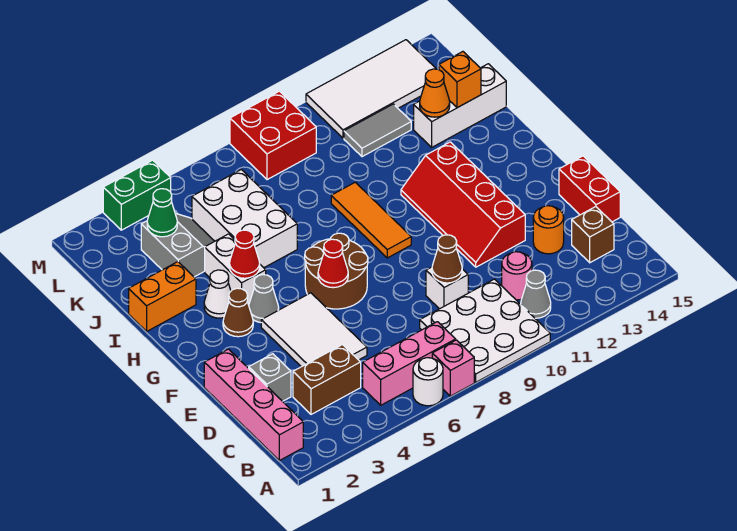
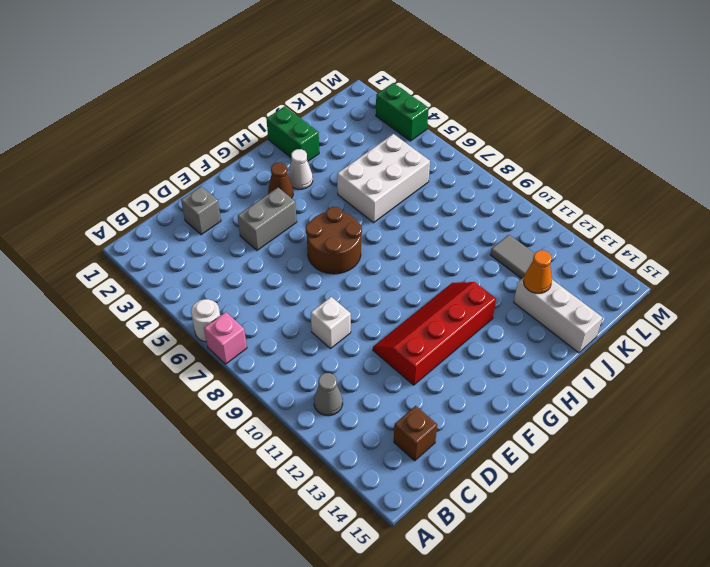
grey 1x2 brick [238,188,297,250] -> white 2x3 tile [261,293,367,367]
green 1x2 brick [266,106,319,161] -> orange 1x2 brick [129,262,196,331]
none -> white 3x3 plate [420,279,550,382]
none -> pink 1x4 brick [204,349,303,461]
none -> pink 1x3 brick [363,322,456,405]
none -> brown 1x2 brick [293,345,361,414]

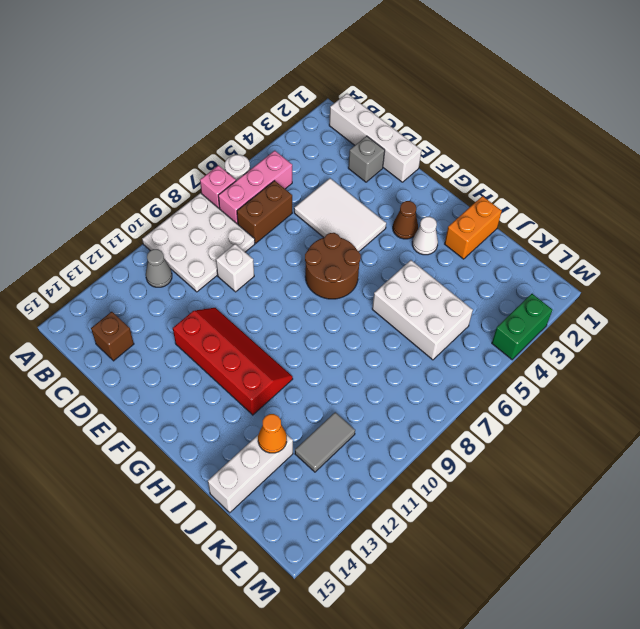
white 1x4 brick [329,94,422,182] -> pink 1x4 brick [204,349,303,461]
brown 1x2 brick [237,181,292,243] -> brown 1x2 brick moved to [293,345,361,414]
none -> pink 1x1 round brick [502,252,532,300]
none -> orange 1x1 round brick [533,206,564,254]
none -> red 1x2 brick [559,156,620,222]
none -> grey 1x1 cone [249,275,279,322]

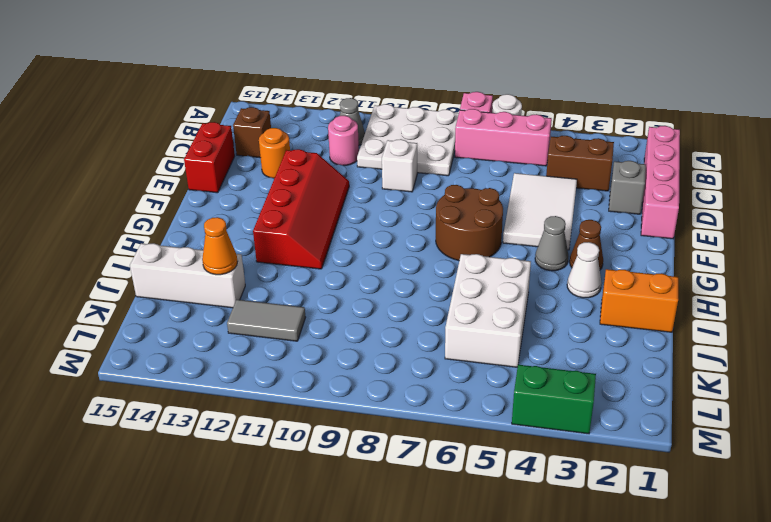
none -> orange 1x3 tile [331,182,411,258]
none -> white 1x2 brick [205,234,266,305]
none -> grey 2x2 slope [141,213,215,277]
none -> red 2x2 brick [230,91,316,180]

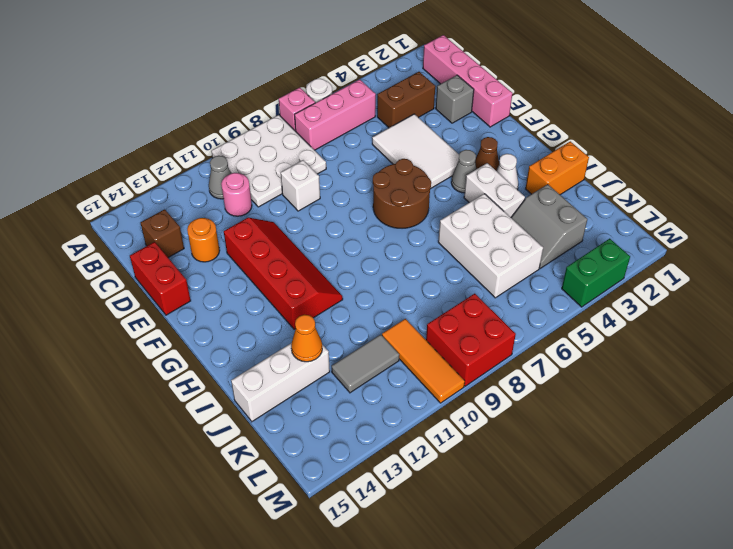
orange 1x3 tile [382,319,465,403] -> orange 1x3 tile moved to [331,182,411,258]
none -> white 2x4 tile [306,40,436,138]
none -> brown 1x1 cone [432,235,462,283]
none -> red 1x1 cone [318,239,348,288]
none -> red 1x1 cone [230,230,260,278]

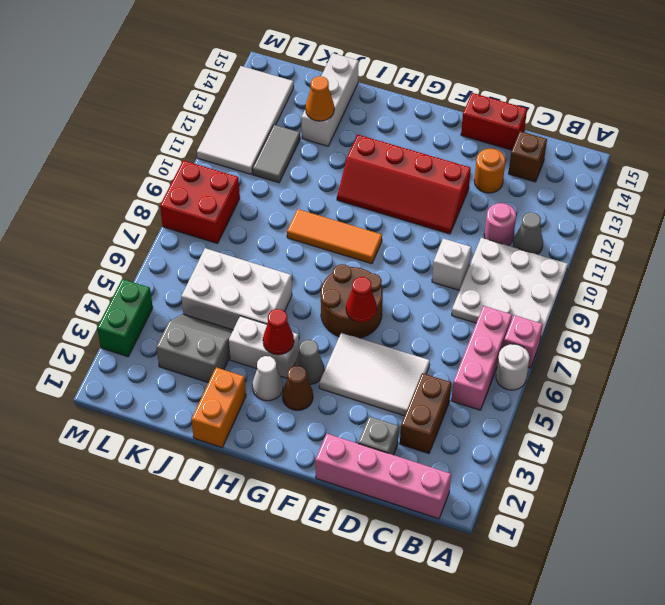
none -> brown 1x1 cone [432,235,462,283]
none -> orange 1x1 brick [439,52,481,108]
none -> green 1x1 cone [147,189,177,237]

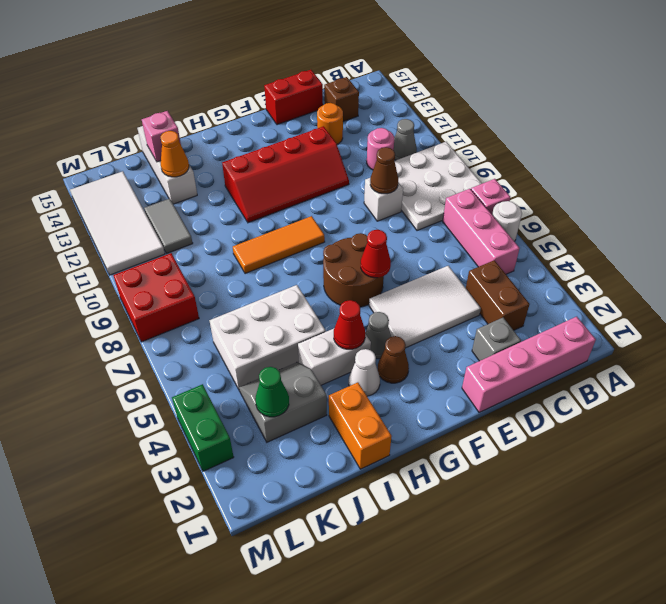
pink 1x1 brick [142,111,181,162] -> orange 1x1 brick [439,52,481,108]

